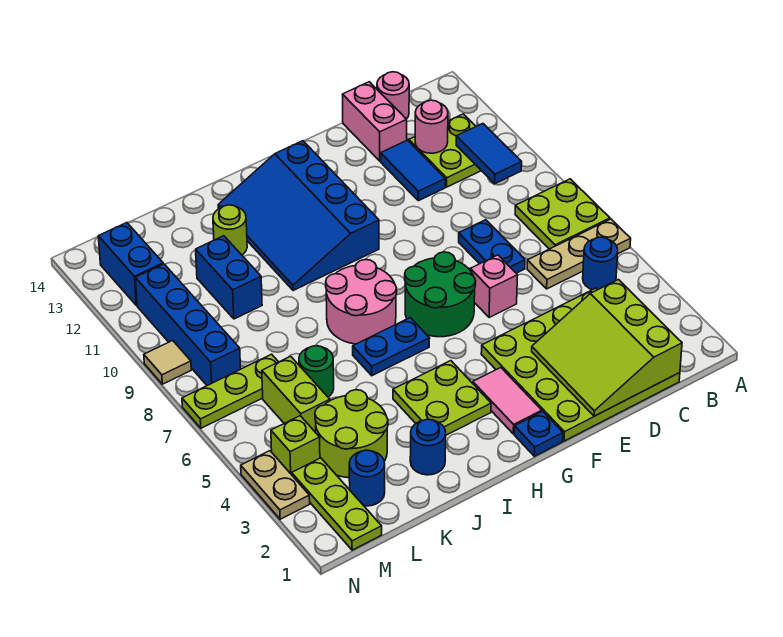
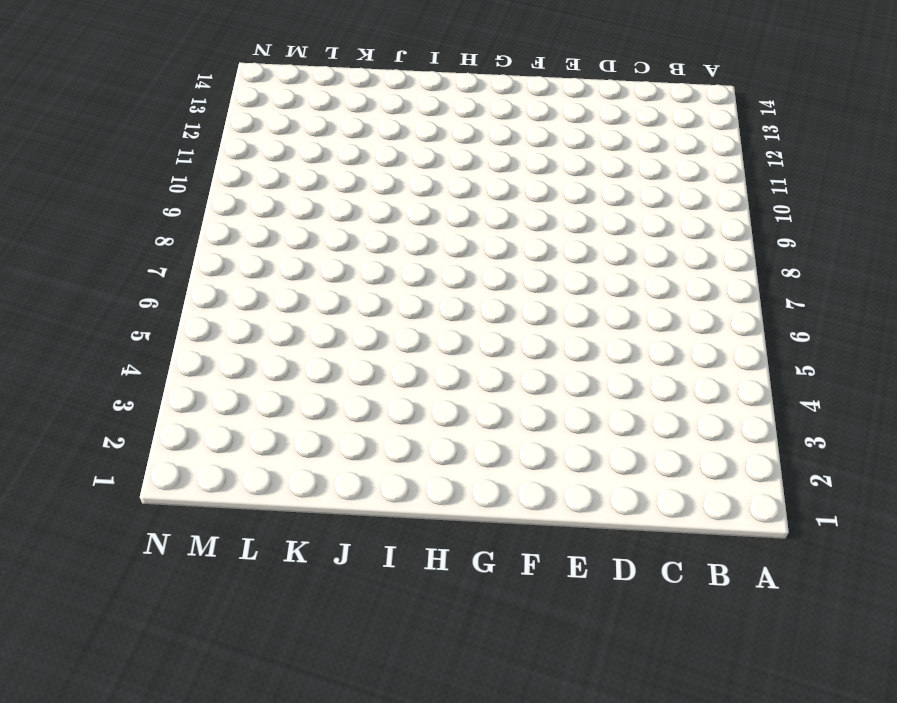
none -> tan 1x3 plate [527,219,631,289]
none -> lime 2x2 plate [515,179,610,249]
none -> blue 1x1 round brick [583,237,618,290]
none -> lime 2x2 plate [409,114,481,187]

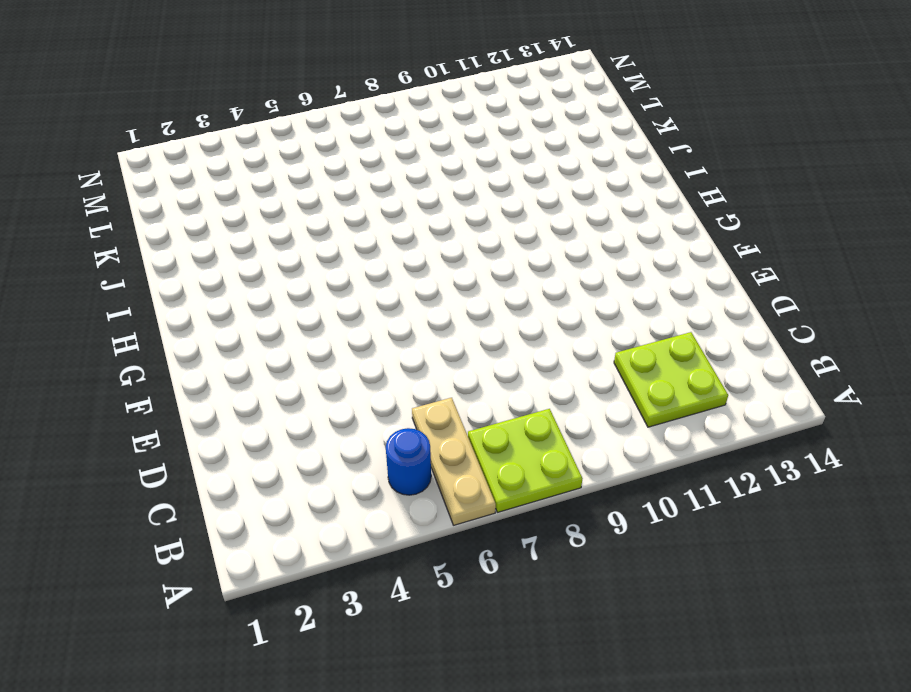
none -> lime 4x4 plate [481,288,680,441]
none -> pink 1x1 round brick [377,72,409,119]
none -> blue 1x2 plate [459,220,525,273]
none -> blue 1x2 tile [381,140,445,201]

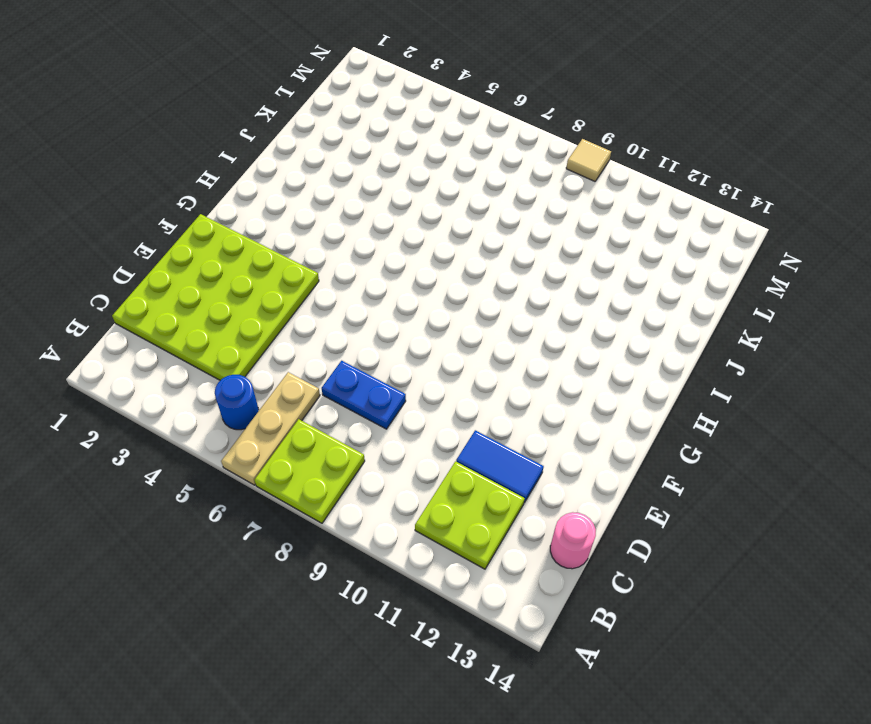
none -> pink 1x2 brick [343,82,407,161]
none -> pink 1x1 brick [470,255,518,318]
none -> green 2x2 round brick [405,252,476,337]
none -> blue 1x1 plate [514,411,563,456]

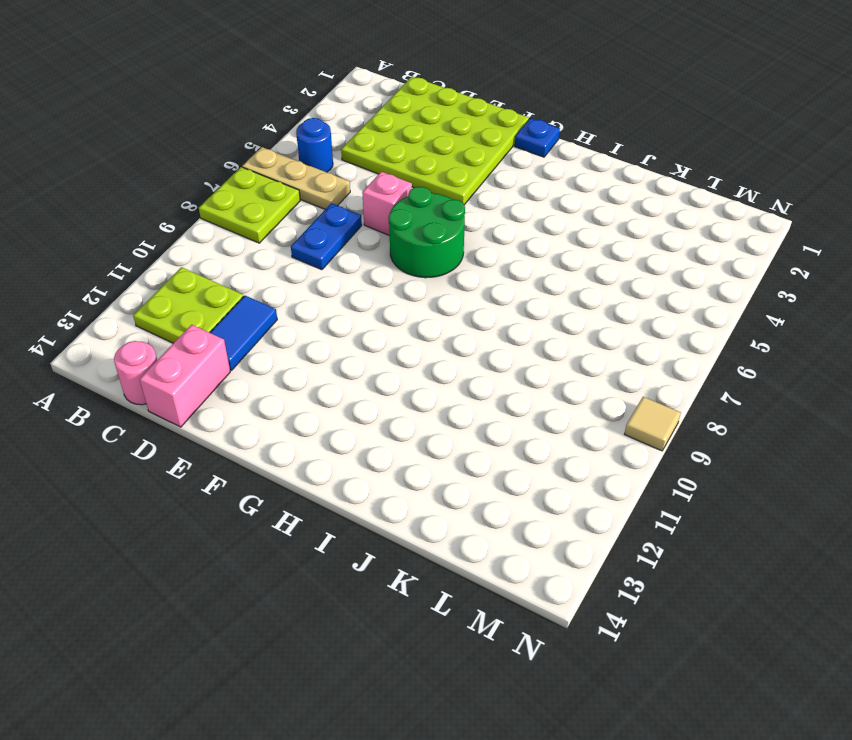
none -> pink 1x2 tile [473,368,542,434]
none -> blue 3x4 slope [218,141,379,291]
none -> lime 2x2 plate [393,361,491,435]
none -> blue 1x2 plate [353,318,430,376]

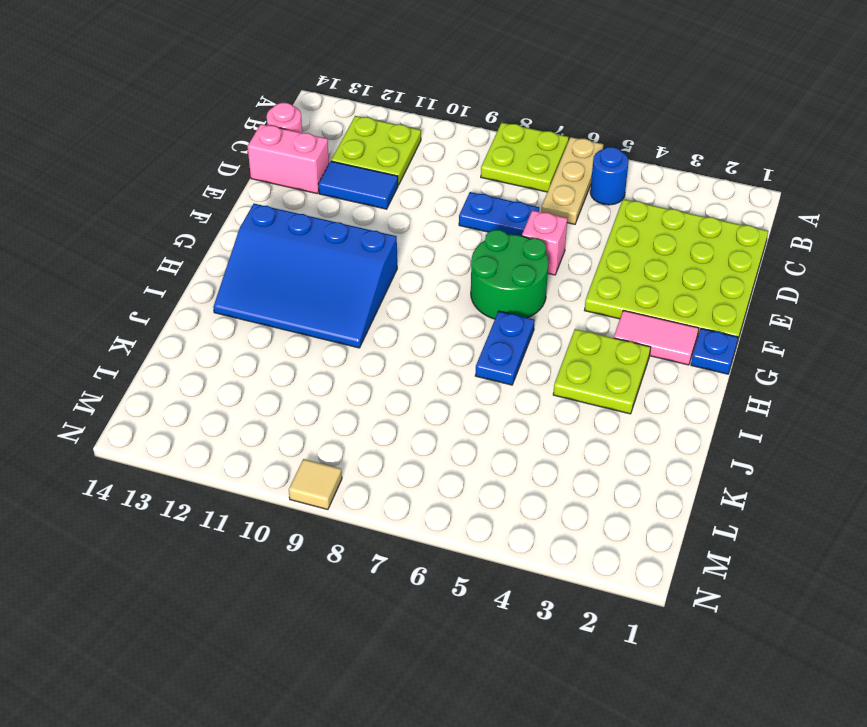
none -> pink 2x2 round brick [326,260,397,344]
none -> blue 1x1 round brick [410,419,446,475]
none -> lime 1x1 round brick [213,205,247,255]
none -> lime 2x2 round brick [315,390,388,478]

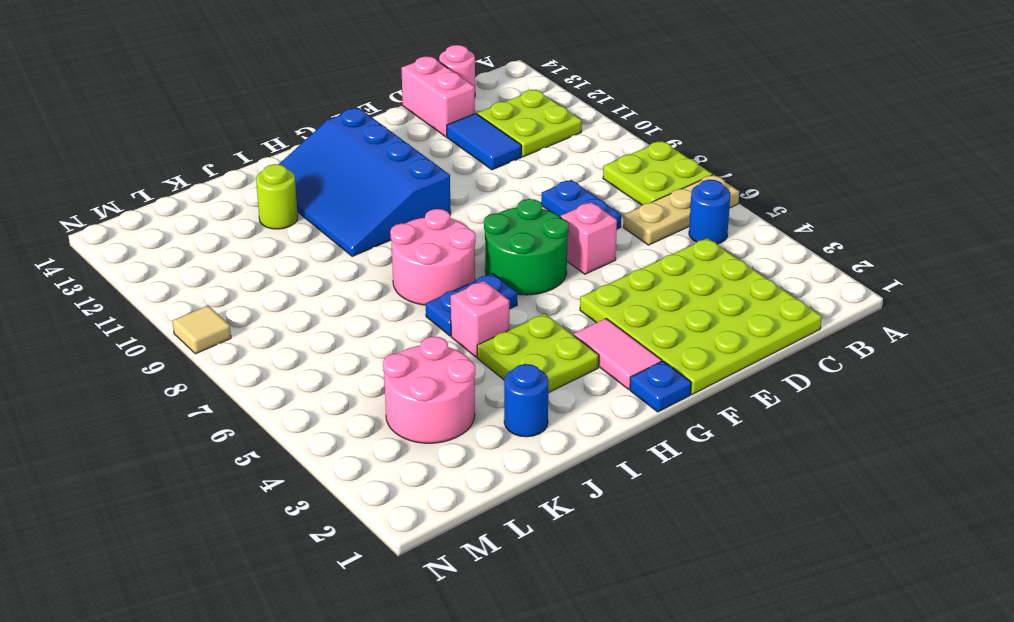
pink 1x1 brick [451,281,509,357] -> none
pink 2x2 round brick [383,337,475,443] -> lime 2x2 round brick [315,390,388,478]
none -> green 1x1 round brick [299,346,334,397]
none -> blue 1x2 brick [196,236,262,319]
none -> blue 1x1 round brick [349,450,385,506]
none -> lime 1x2 brick [262,356,330,433]

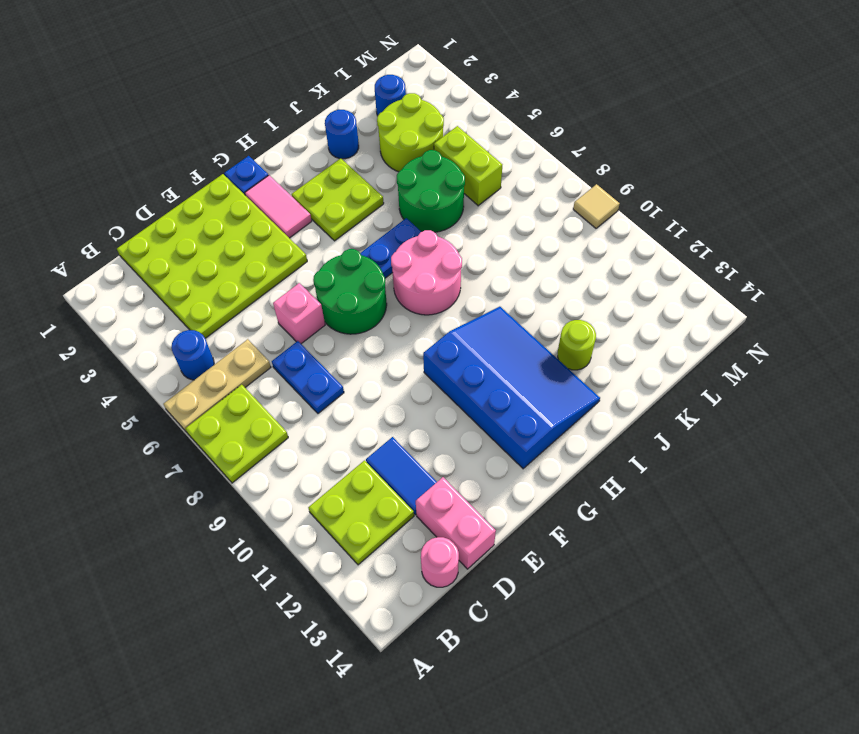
green 2x2 round brick [397,150,465,232] -> green 1x1 round brick [299,346,334,397]
none -> blue 1x2 brick [196,236,262,319]
none -> lime 1x3 plate [182,354,278,428]
none -> lime 1x3 plate [292,458,382,550]
none -> lime 1x1 brick [271,416,320,475]

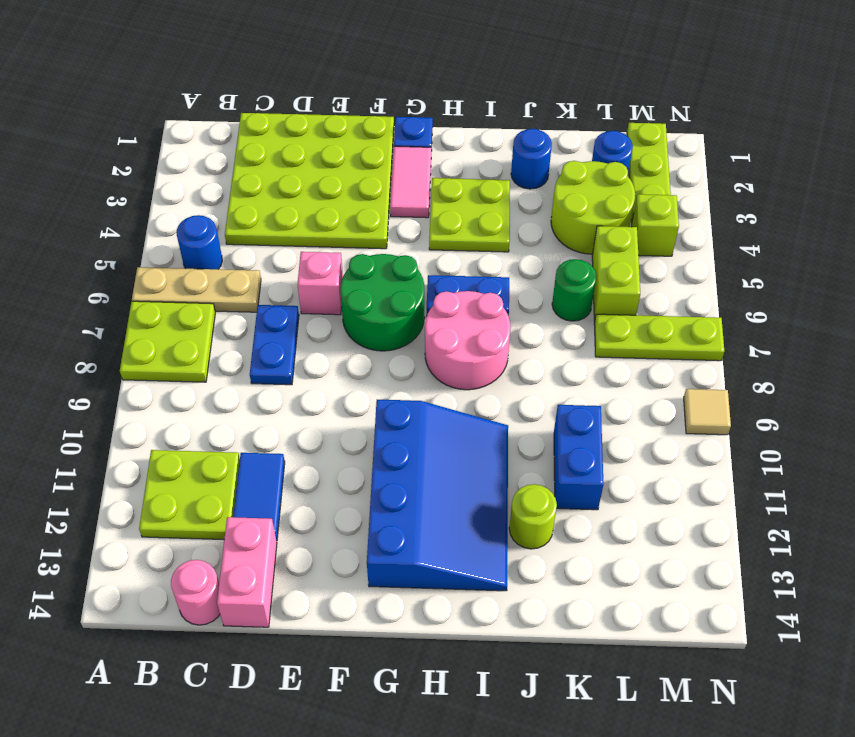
none -> blue 1x4 brick [135,264,241,386]
none -> blue 1x2 brick [98,223,163,305]
none -> tan 1x2 plate [241,451,310,519]
none -> blue 1x2 tile [456,124,522,184]

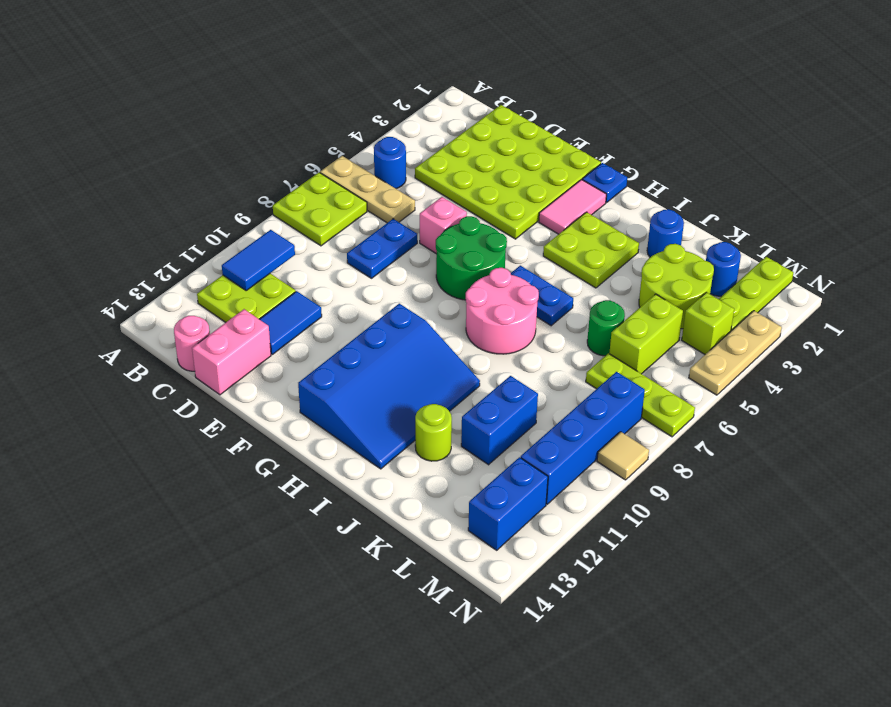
tan 1x3 plate [689,311,782,395] -> tan 1x2 plate [241,451,310,519]
none -> lime 3x3 slope [532,280,682,416]
none -> pink 1x1 round brick [415,100,448,153]

